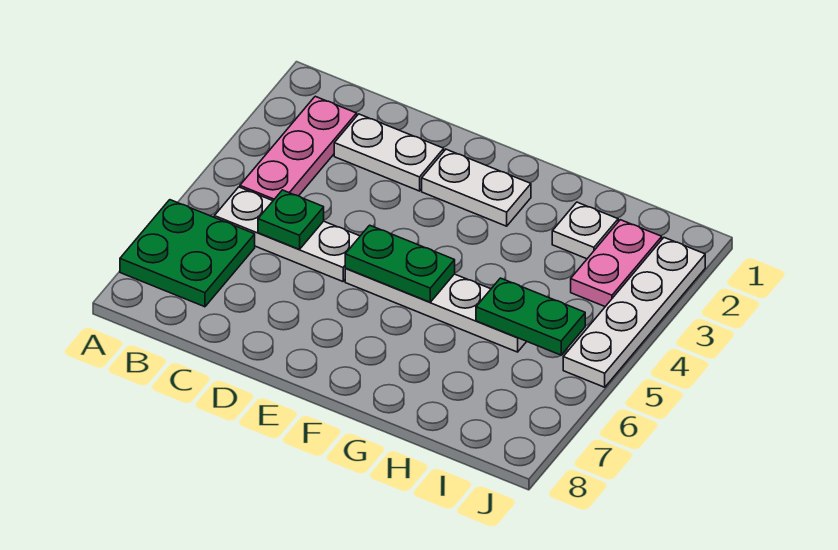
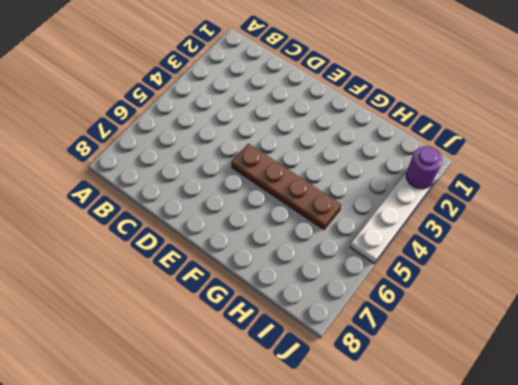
brown 1x4 plate [231,144,341,229] -> white 1x4 plate [345,269,527,352]
purple 1x1 round brick [406,146,442,189] -> none
none -> green 2x2 plate [120,200,255,307]
none -> pink 1x3 plate [240,96,357,201]
none -> white 1x3 plate [214,187,360,282]

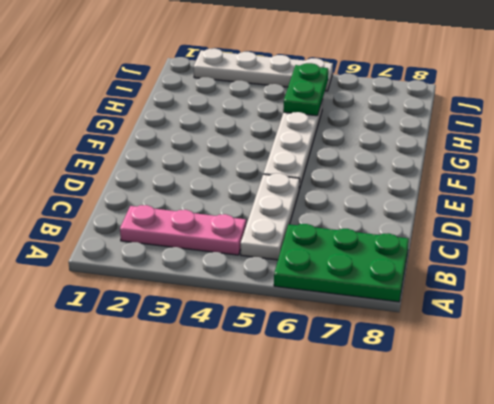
green 2x3 plate [274,224,409,302] -> green 2x2 plate [120,200,255,307]
none -> white 1x2 plate [334,114,444,191]
none -> white 1x2 plate [422,149,531,226]
none -> white 1x1 plate [552,202,618,259]

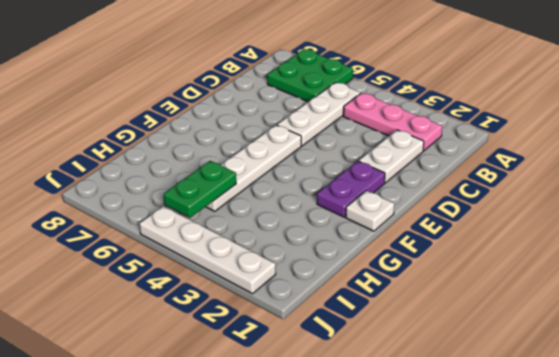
purple 1x2 plate [317,161,385,217] -> white 1x2 plate [422,149,531,226]
white 1x1 plate [346,191,394,231] -> white 1x1 plate moved to [552,202,618,259]
none -> pink 1x2 plate [571,220,662,307]
none -> green 1x1 plate [258,190,324,249]
none -> green 1x2 plate [345,225,455,302]

